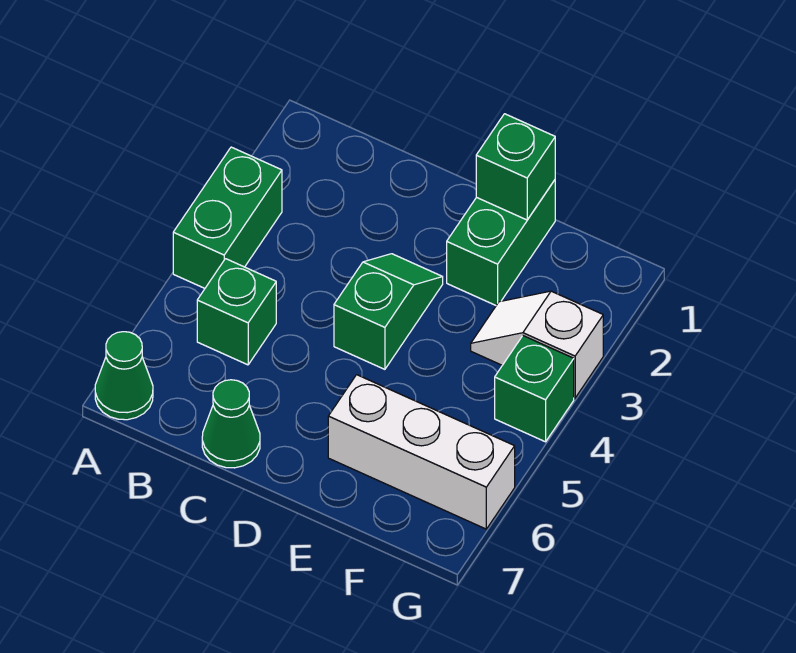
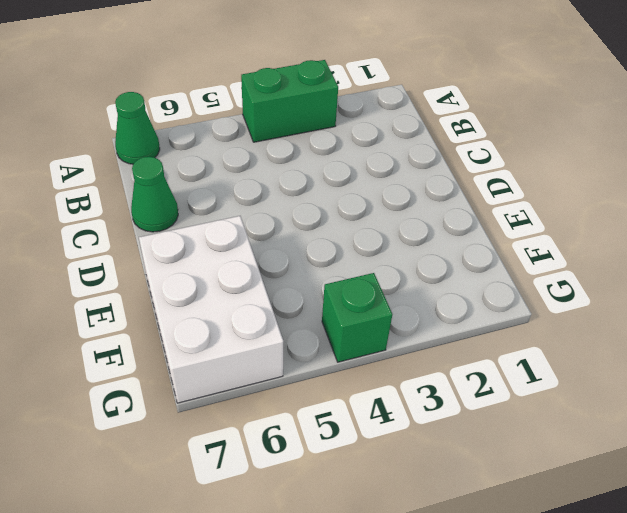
white 2x3 brick [139,216,283,403] -> white 1x3 brick [328,375,515,529]
none -> green 1x1 brick [197,259,276,365]
none -> green 1x2 slope [334,254,443,369]

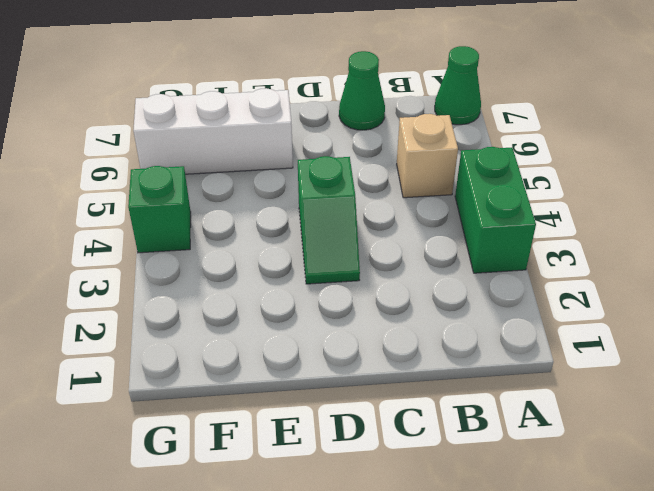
tan 1x1 brick [397,114,458,198] -> green 1x1 brick [197,259,276,365]
none -> green 1x2 brick [447,180,555,305]
none -> white 1x2 slope [471,291,603,398]

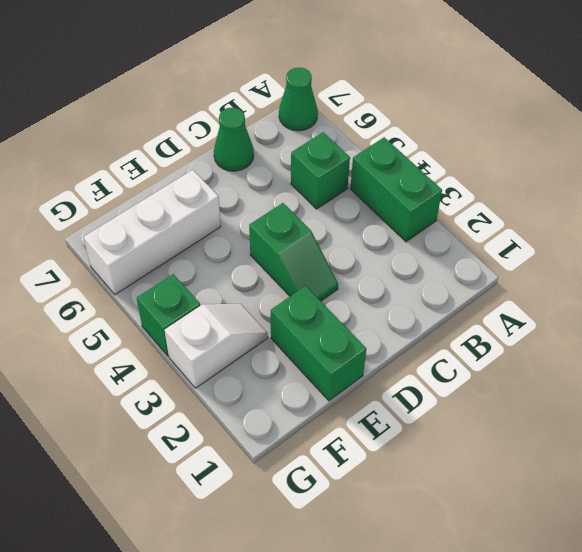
none -> green 1x1 brick [476,114,555,220]

